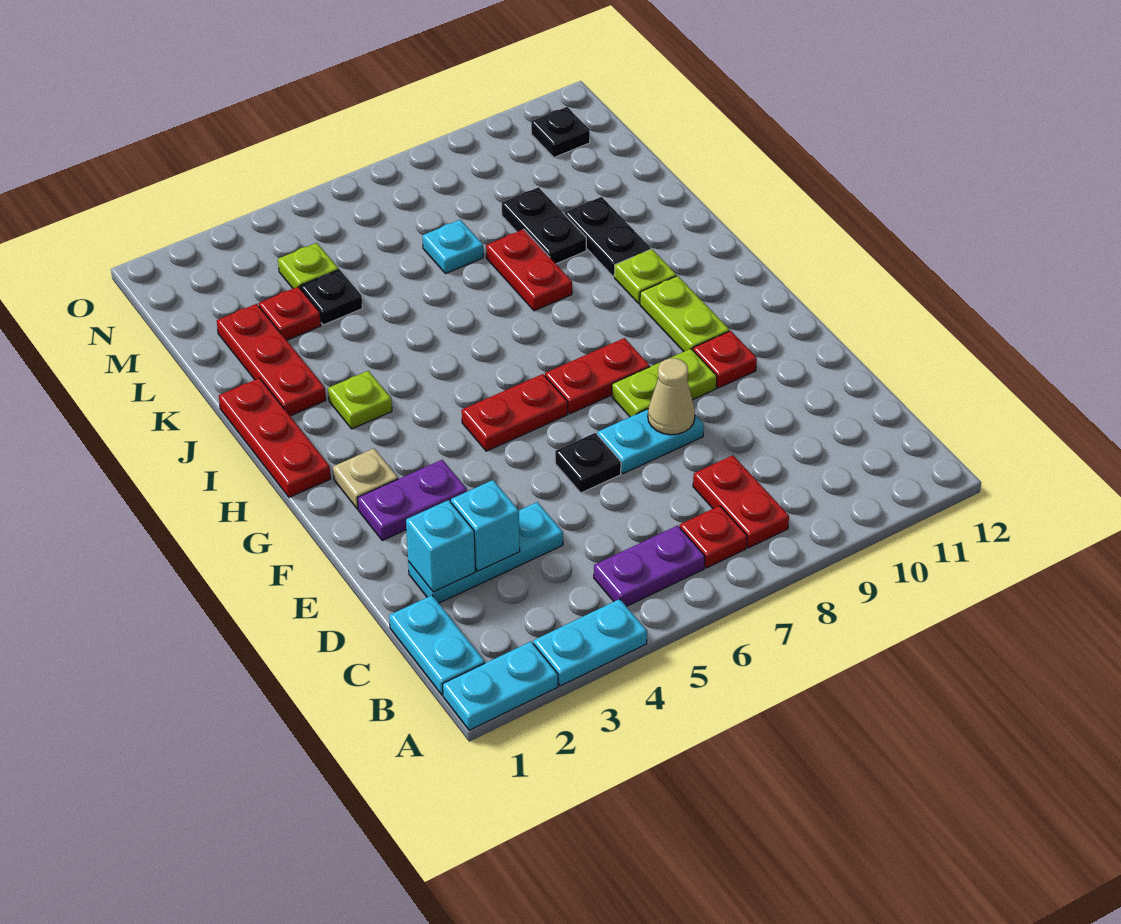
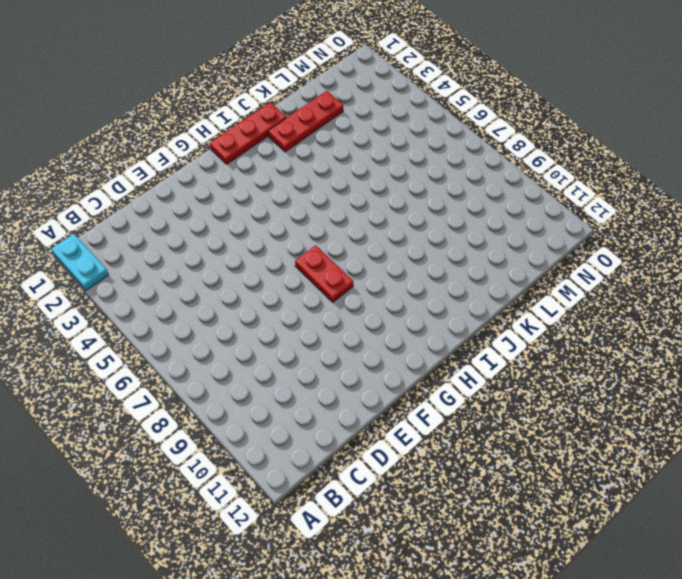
none -> cyan 1x2 plate [533,599,647,686]
none -> cyan 1x2 plate [389,595,485,695]
none -> purple 1x2 plate [594,526,705,607]
none -> red 1x1 plate [680,506,747,568]

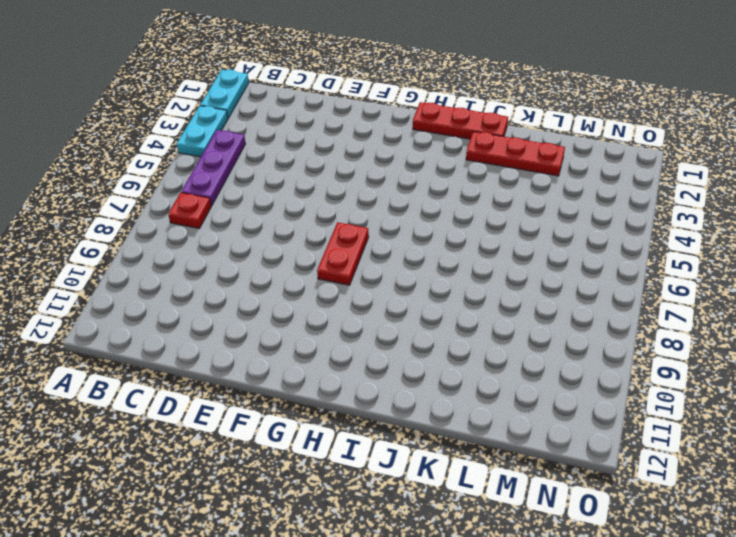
purple 1x3 plate [181,130,246,206] -> purple 1x2 plate [594,526,705,607]
none -> cyan 1x2 plate [389,595,485,695]
none -> red 1x2 plate [693,455,789,548]
none -> cyan 1x3 plate [408,502,563,603]
none -> black 1x1 plate [555,433,621,493]

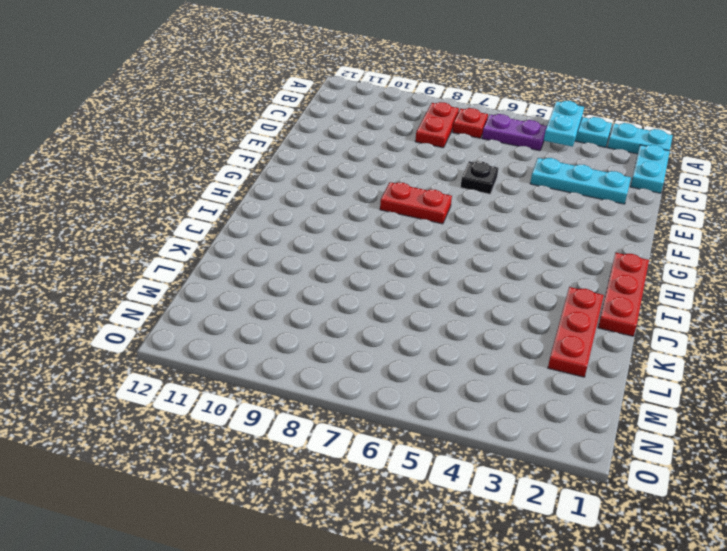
cyan 1x2 plate [544,101,584,147] -> cyan 1x2 plate turned to [597,409,704,474]
none -> purple 1x2 plate [358,460,467,540]
none -> lime 1x2 plate [612,349,717,417]
none -> red 1x1 plate [693,331,757,388]
none -> tan 1x1 plate [333,449,398,509]

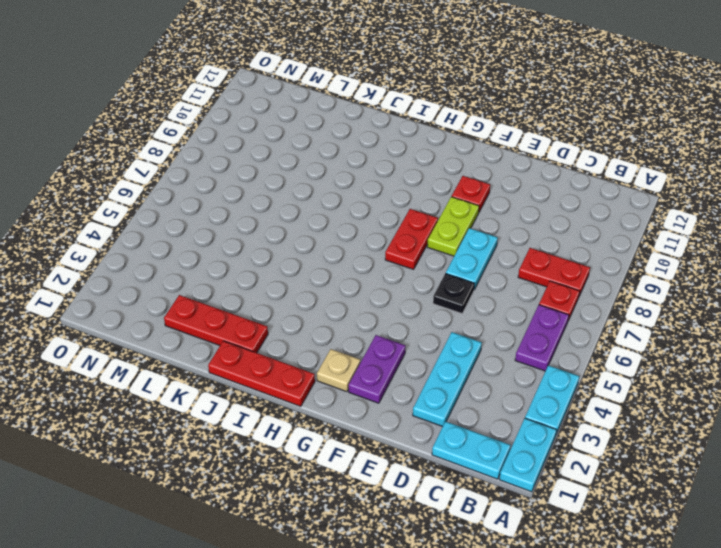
none -> red 1x2 plate [462,374,568,451]
none -> lime 1x2 plate [640,276,729,352]
none -> lime 1x1 plate [328,371,392,429]
none -> lime 1x1 plate [614,249,676,304]

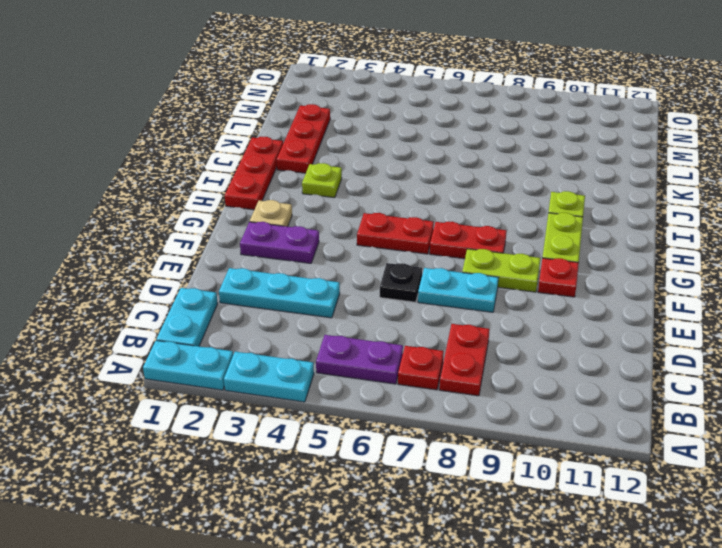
none -> red 1x2 plate [486,229,572,311]
none -> black 1x2 plate [565,197,651,277]
none -> black 1x2 plate [502,187,586,264]
none -> red 1x1 plate [259,287,321,340]

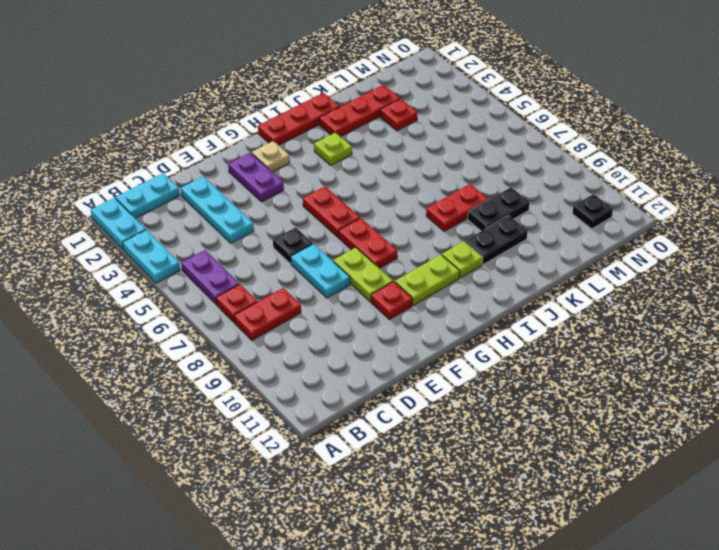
none -> black 1x1 plate [300,270,362,325]
none -> cyan 1x1 plate [423,220,483,274]
none -> lime 1x1 plate [278,243,339,289]
none -> cyan 1x1 brick [406,500,475,592]

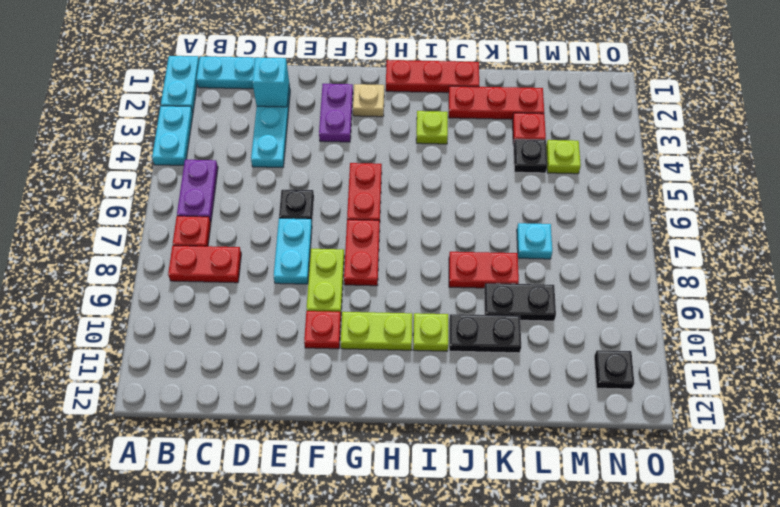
none -> cyan 1x1 brick [451,480,520,571]
none -> tan 1x1 cone [648,358,695,435]

